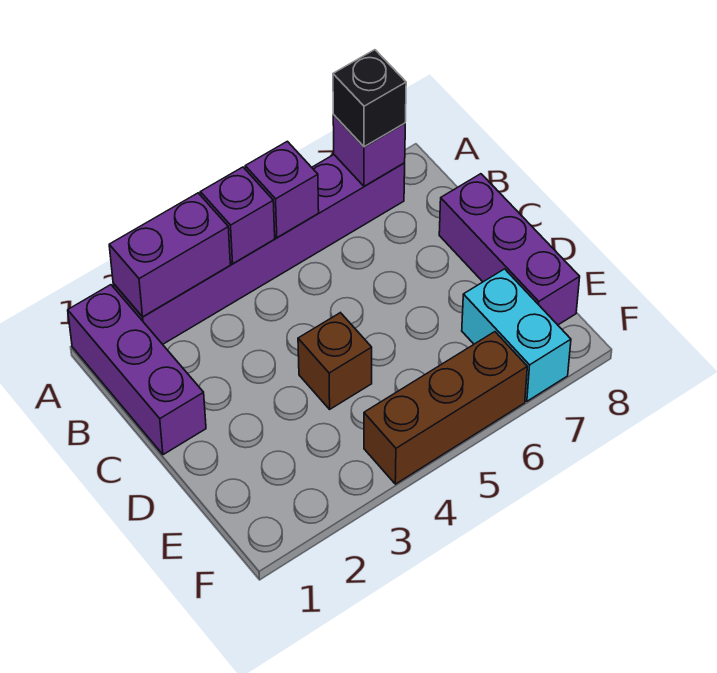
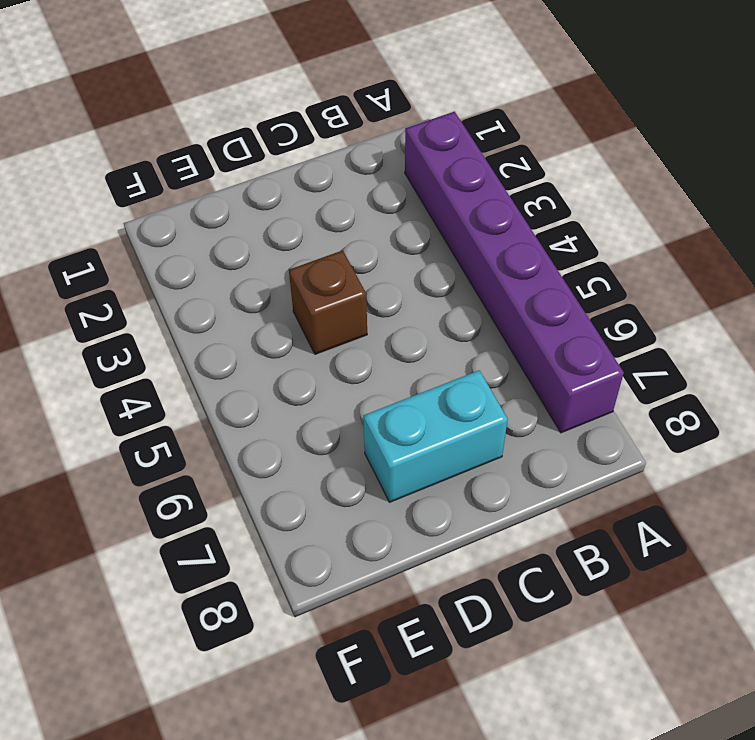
cyan 1x2 brick [363,370,508,502] -> cyan 1x2 brick moved to [462,269,571,401]
none -> purple 1x3 brick [68,285,206,455]
none -> purple 1x3 brick [439,174,580,325]

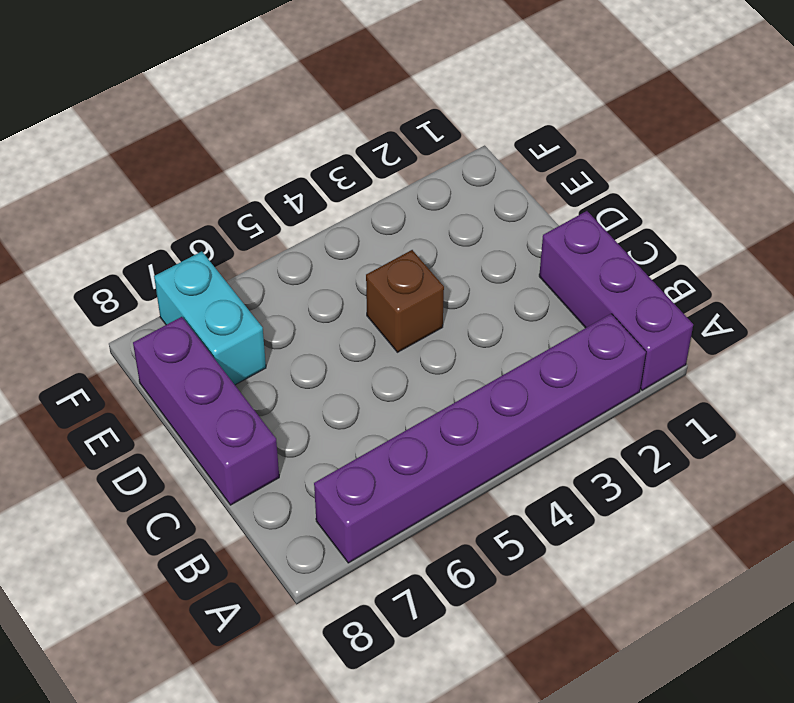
none -> brown 1x3 brick [364,332,527,484]
none -> purple 1x2 brick [109,193,230,317]

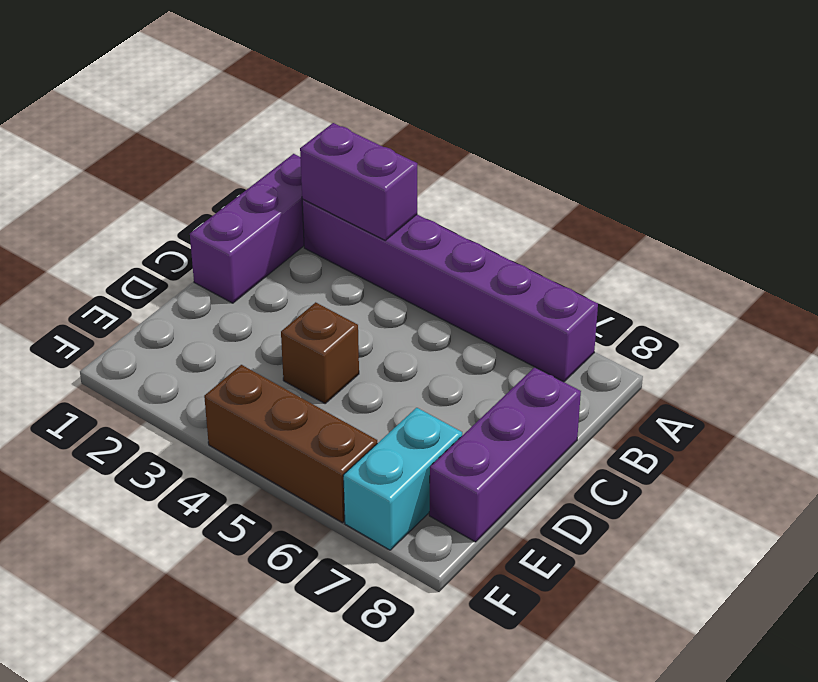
none -> purple 1x1 brick [200,167,275,264]
none -> purple 1x1 brick [245,141,319,238]

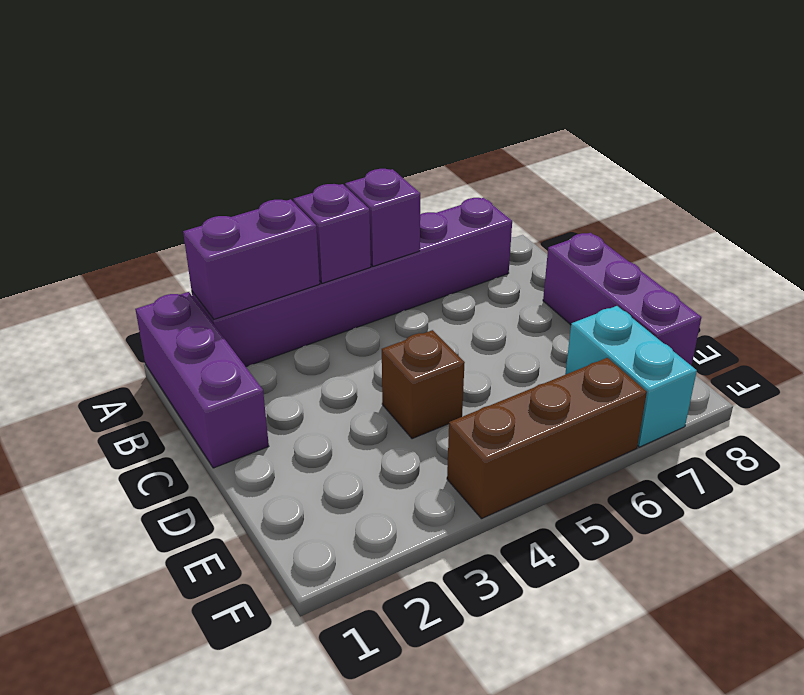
none -> purple 1x1 brick [333,115,405,186]
none -> black 1x1 brick [333,50,406,147]

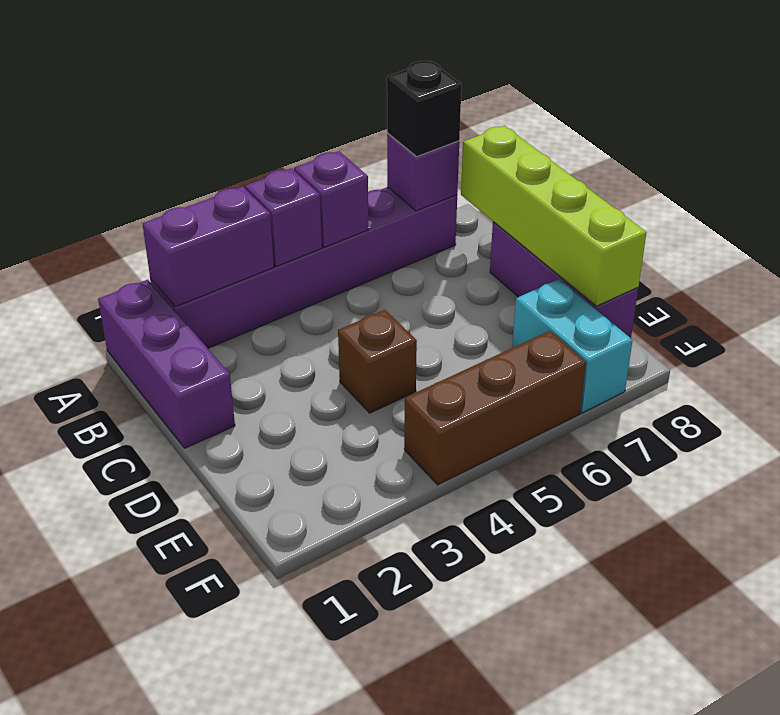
lime 1x4 brick [461,126,647,306] -> none

